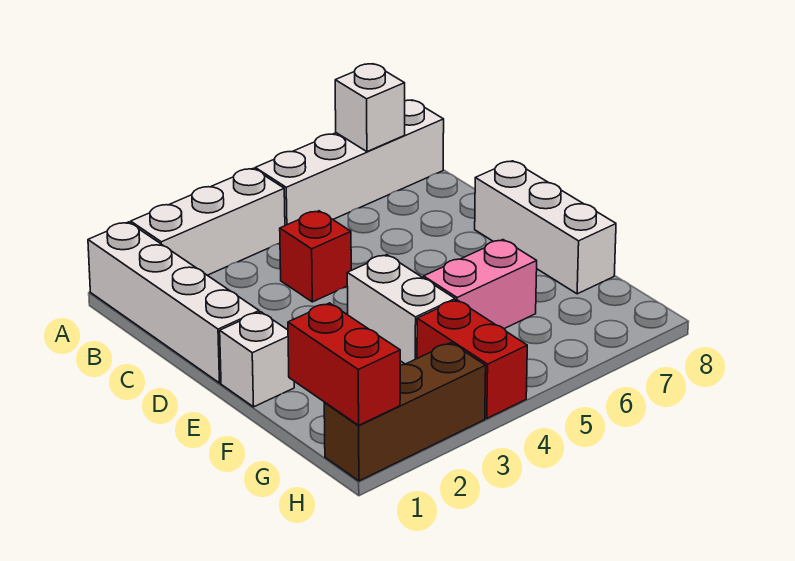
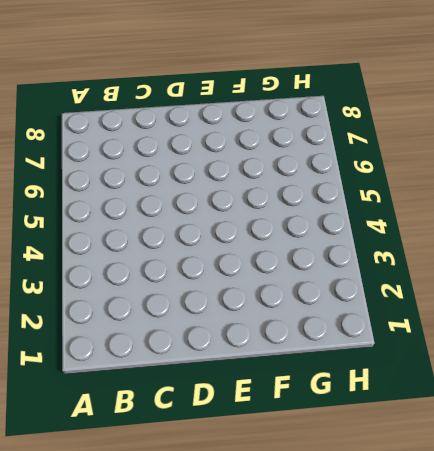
none -> white 1x4 brick [88,222,259,383]
none -> white 1x3 brick [131,168,285,275]
none -> white 1x4 brick [255,100,444,226]

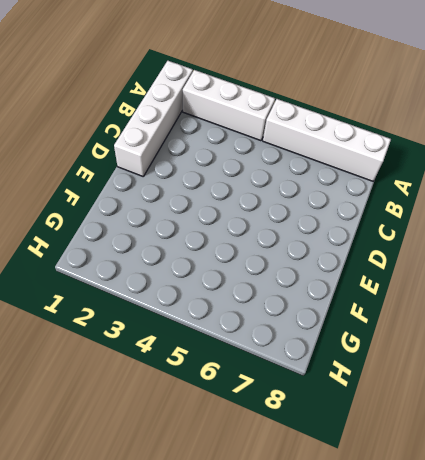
none -> red 1x1 brick [280,211,351,302]
none -> white 1x3 brick [475,161,616,294]
none -> white 1x1 brick [220,312,294,407]

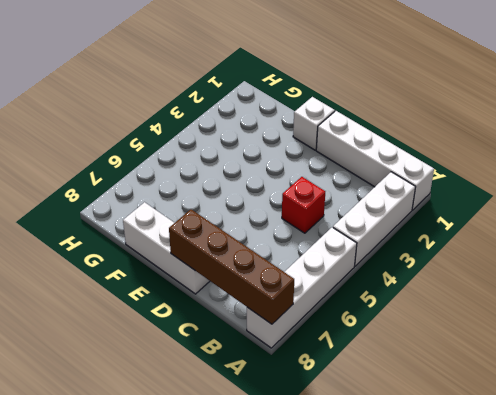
brown 1x4 brick [169,209,294,324] -> none
none -> white 1x2 brick [347,255,455,364]
none -> pink 1x2 brick [424,240,537,329]
none -> red 1x2 brick [417,300,527,418]

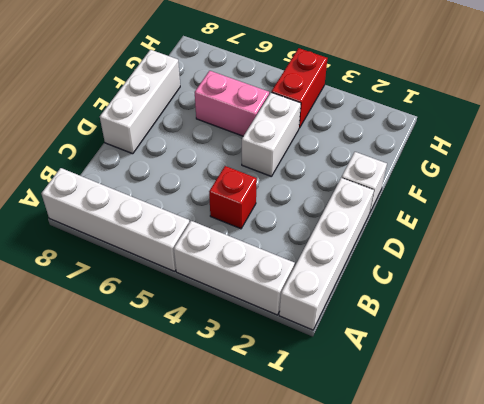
none -> brown 1x3 brick [324,343,486,481]
none -> white 1x1 brick [335,64,405,152]
none -> red 1x2 brick [288,303,400,425]

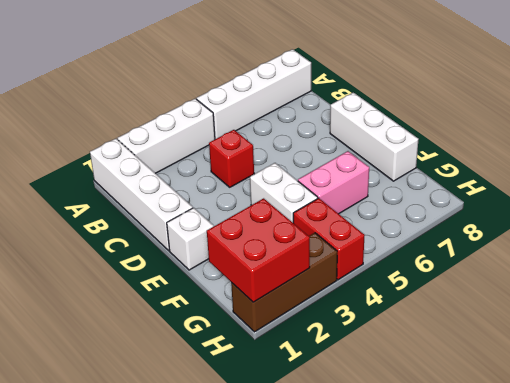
red 2x2 brick [207,198,310,302] -> red 1x2 brick [288,303,400,425]
none -> white 1x1 brick [335,64,405,152]

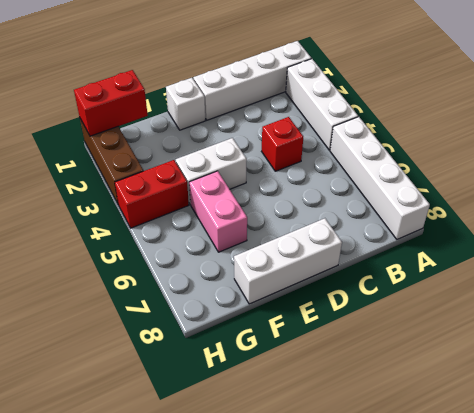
none -> white 1x1 brick [335,64,405,152]

